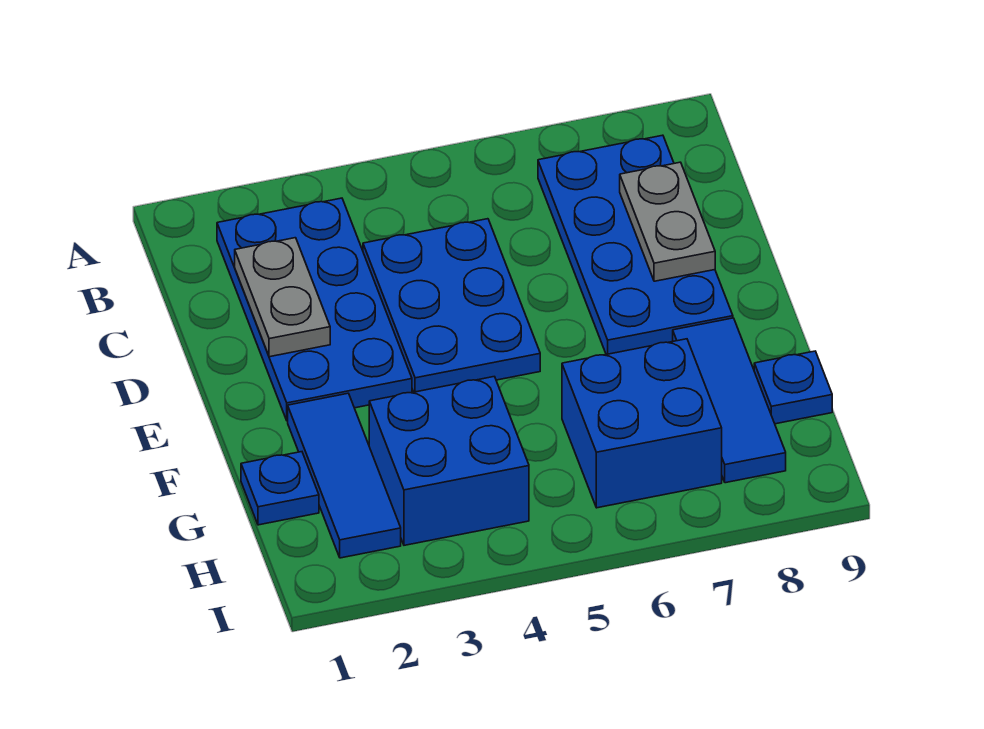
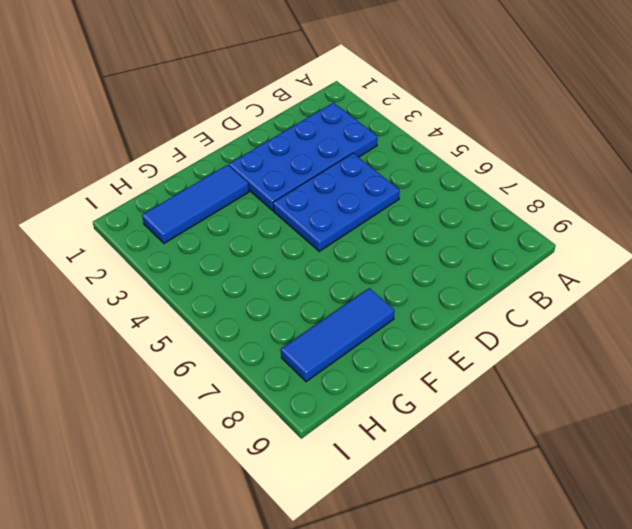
none -> blue 2x4 plate [538,135,733,355]
none -> blue 1x1 plate [241,452,319,525]

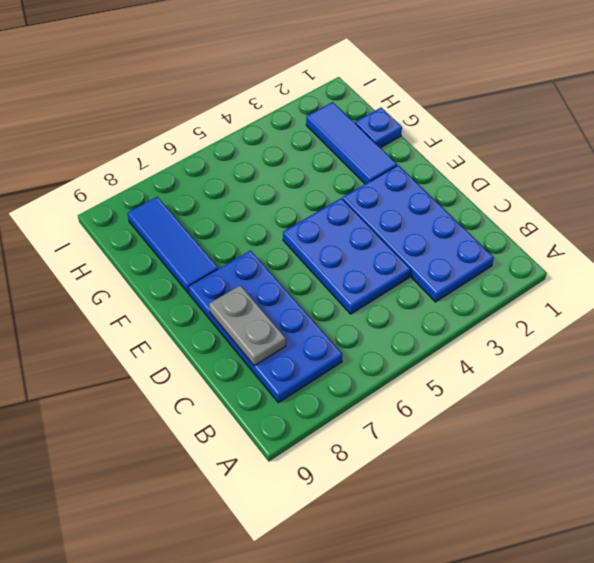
none -> blue 2x2 brick [369,377,529,545]
none -> blue 2x2 brick [562,339,722,508]

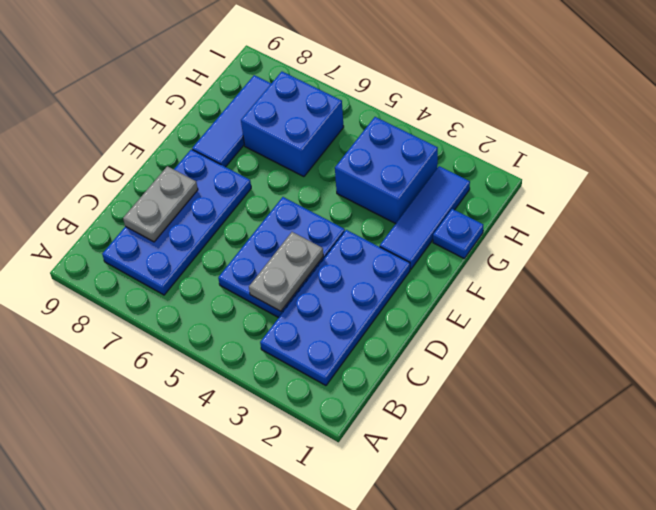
grey 1x2 plate [249,232,323,311] -> grey 1x2 plate moved to [235,238,330,357]
none -> blue 1x1 plate [754,351,832,424]

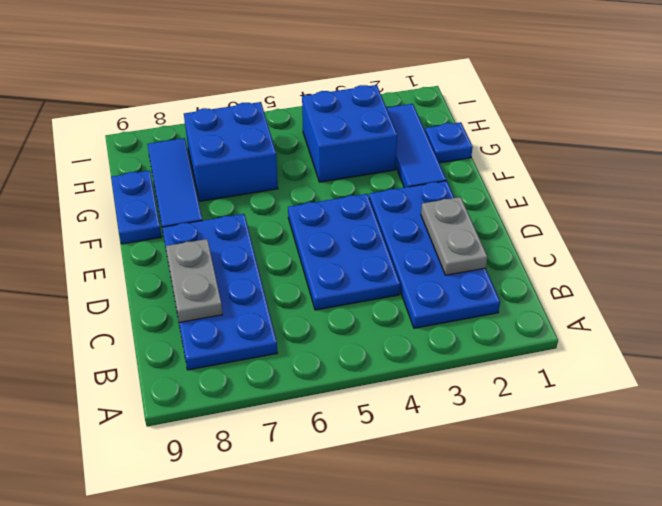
blue 1x2 plate [111,171,162,244] -> blue 1x1 plate [754,351,832,424]

